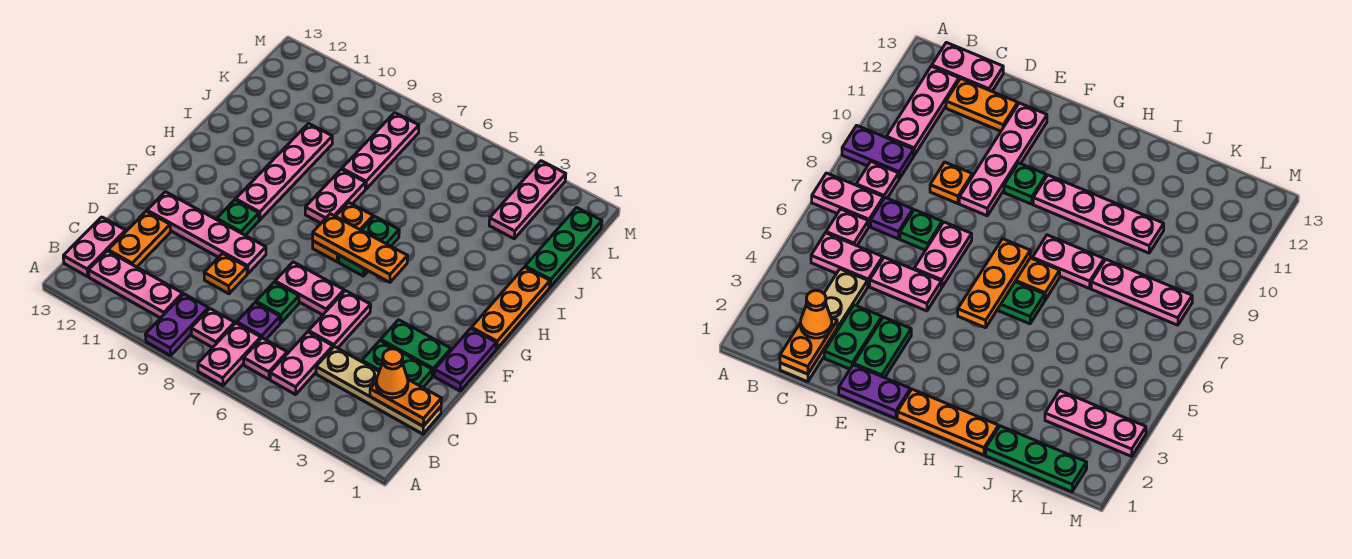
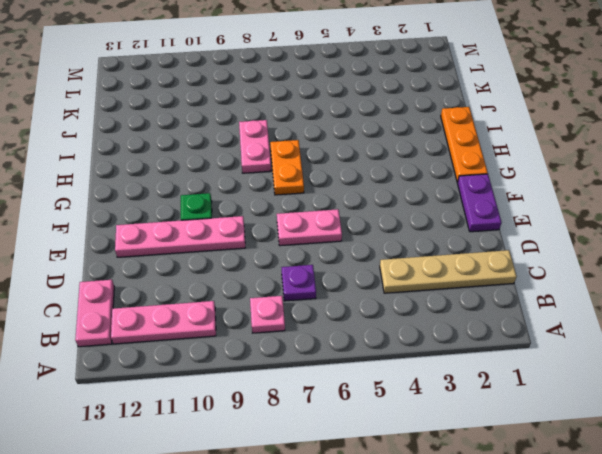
none -> pink 1x2 plate [198,323,261,386]
none -> purple 1x2 plate [145,294,209,356]
none -> pink 1x2 plate [270,332,333,395]
none -> pink 1x1 plate [244,338,287,379]

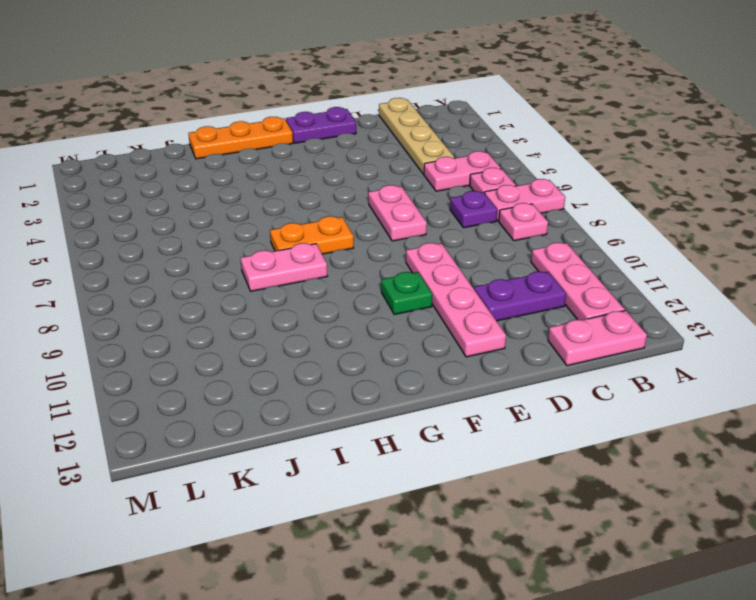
purple 1x2 plate [474,272,566,321] -> purple 1x2 plate moved to [145,294,209,356]
none -> orange 1x2 plate [108,211,171,267]
none -> green 1x2 plate [362,341,433,387]
none -> pink 1x2 plate [309,291,371,348]
none -> green 1x1 plate [256,282,299,323]

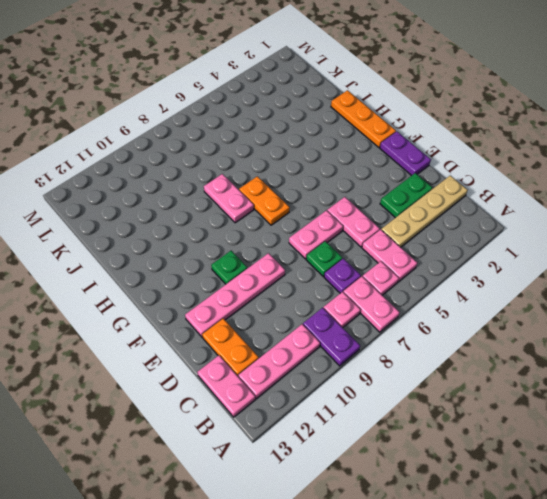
none -> orange 1x1 plate [204,253,247,294]
none -> green 1x2 plate [381,320,451,376]
none -> green 1x2 plate [339,216,399,276]
none -> pink 1x4 plate [236,123,332,220]

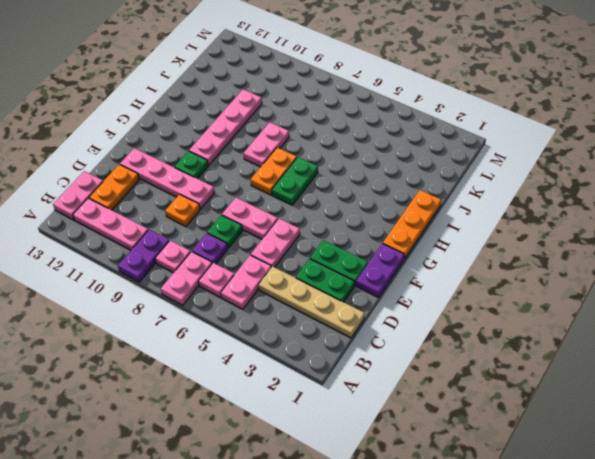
none -> green 1x3 plate [525,207,602,287]
none -> pink 1x3 plate [342,113,419,189]
none -> pink 1x3 plate [489,161,566,239]
none -> orange 1x2 plate [370,380,442,426]

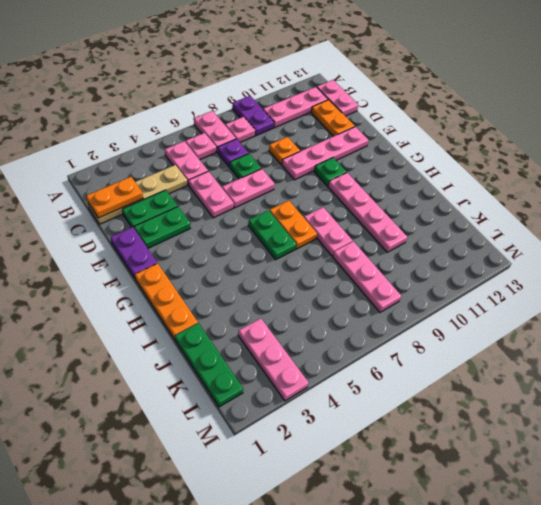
none -> orange 1x3 plate [313,214,408,282]
none -> orange 1x1 cone [376,349,408,398]

